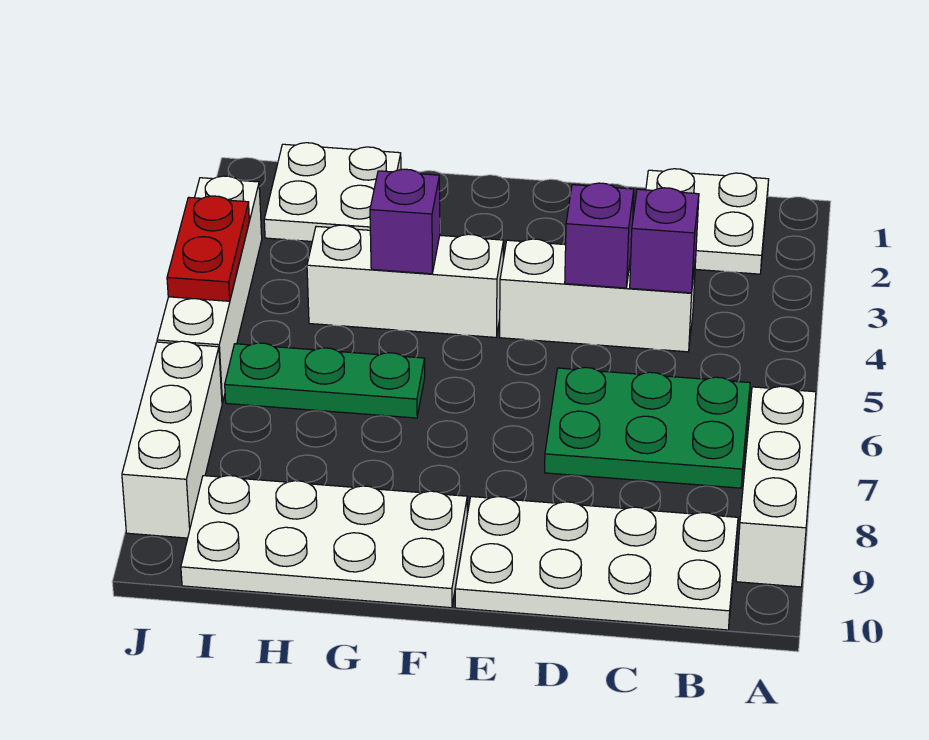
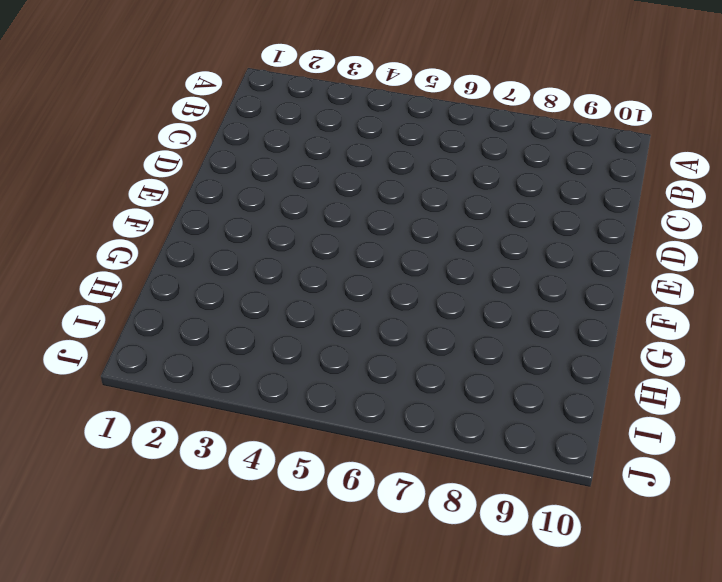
none -> white 1x3 brick [736,386,816,587]
none -> white 2x2 plate [646,169,769,274]
none -> green 2x3 plate [545,367,750,488]

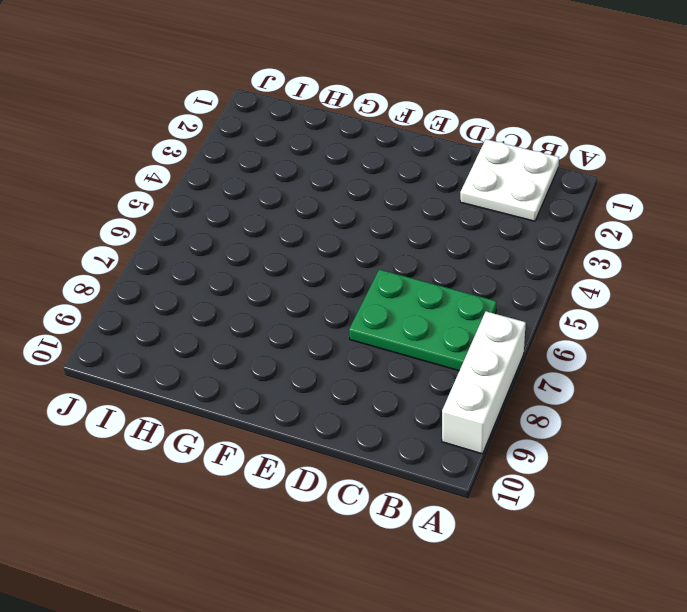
none -> white 2x4 plate [455,497,738,630]
none -> white 1x3 brick [500,239,696,352]
none -> white 1x3 brick [307,225,504,337]

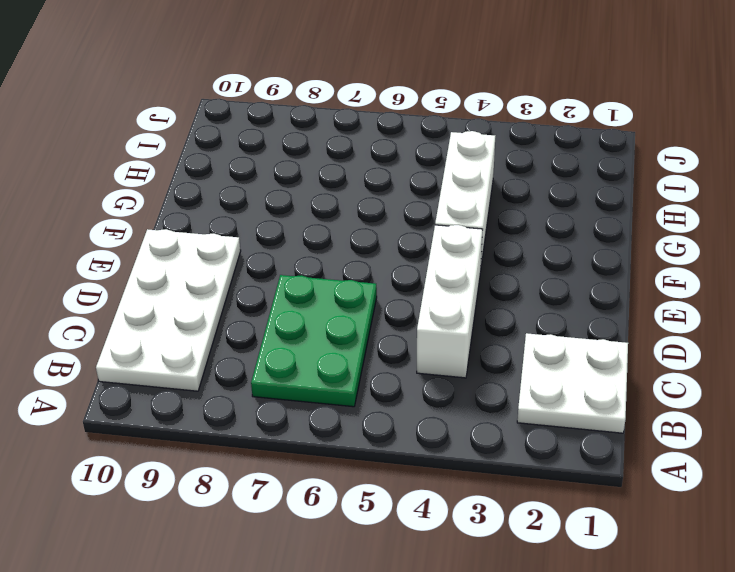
none -> white 1x3 brick [736,386,816,587]
none -> white 2x4 plate [181,476,467,608]
none -> green 1x3 plate [225,343,425,418]

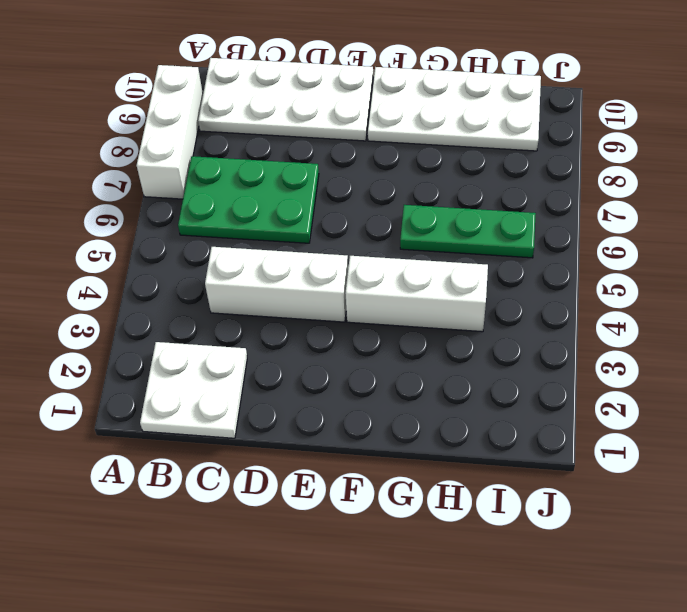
none -> white 2x2 plate [264,143,401,241]
none -> white 1x4 brick [157,176,262,403]
none -> white 1x3 brick [122,341,222,538]

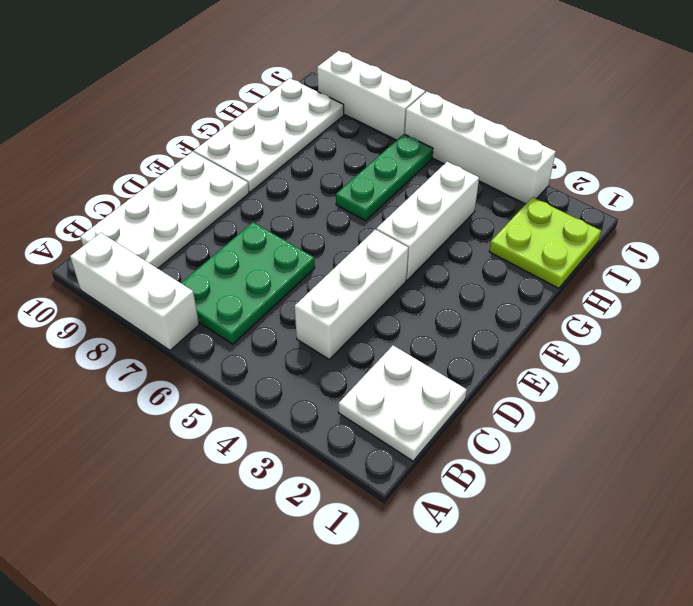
lime 2x2 plate [489,197,601,288] -> white 2x2 plate [264,143,401,241]
none -> purple 1x1 brick [630,188,699,293]
none -> purple 1x1 brick [565,183,634,288]
none -> purple 1x1 brick [370,169,440,274]

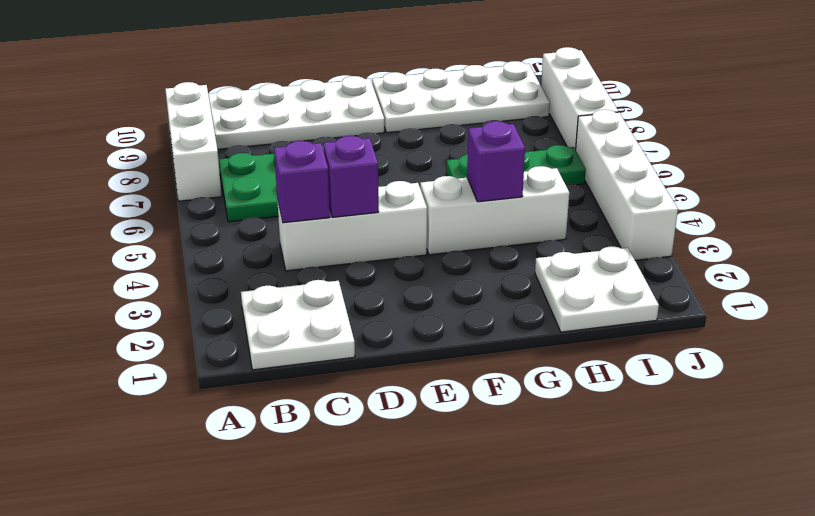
none -> red 1x2 plate [167,196,249,301]

